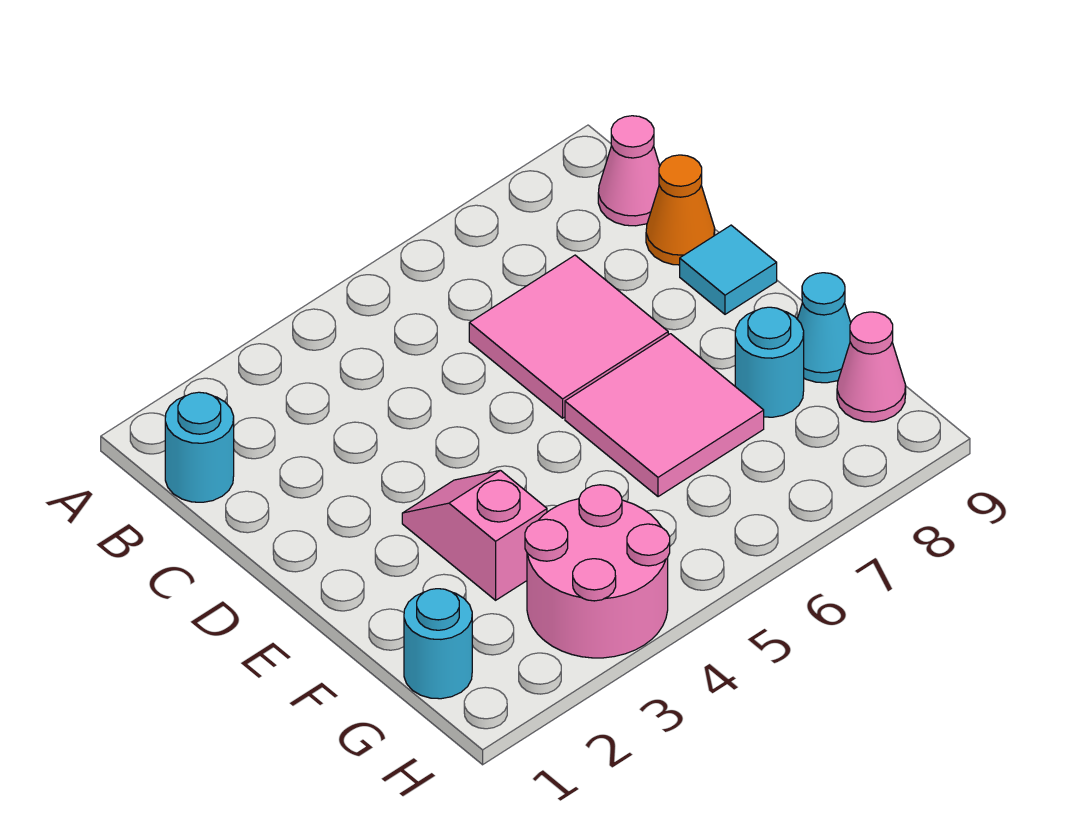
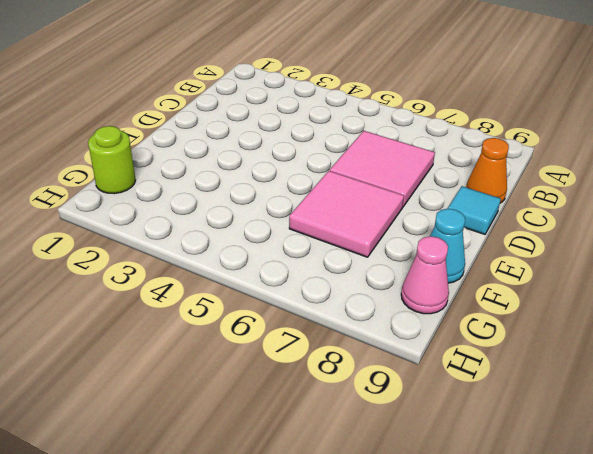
lime 1x1 round brick [88,126,135,194] -> cyan 1x1 round brick [404,589,472,699]
none -> cyan 1x1 round brick [165,392,234,502]
none -> pink 1x1 cone [598,116,660,226]
none -> pink 1x2 slope [402,470,547,600]

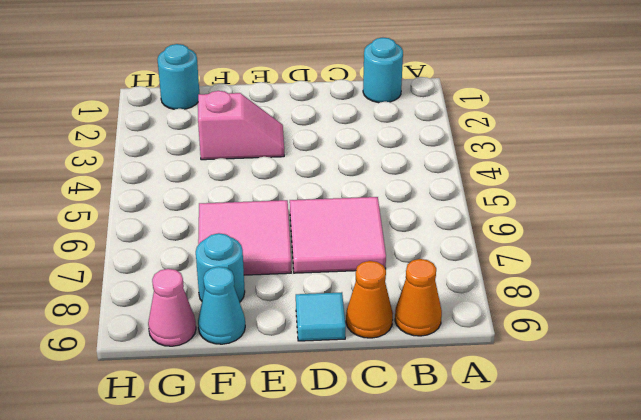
orange 1x1 cone [395,259,442,336] -> pink 1x1 cone [598,116,660,226]
none -> pink 2x2 round brick [525,485,670,658]

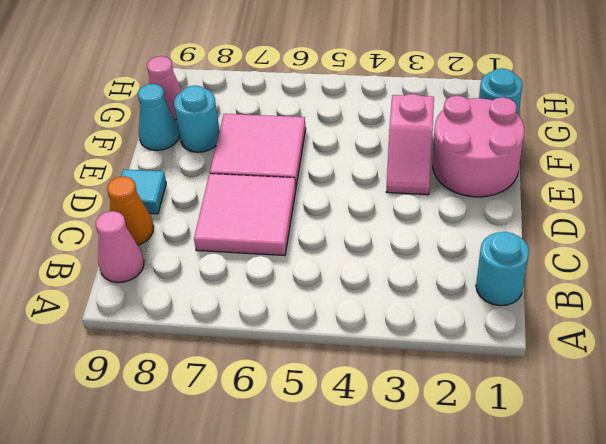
pink 2x2 round brick [433,96,524,197] -> pink 2x2 round brick moved to [525,485,670,658]

